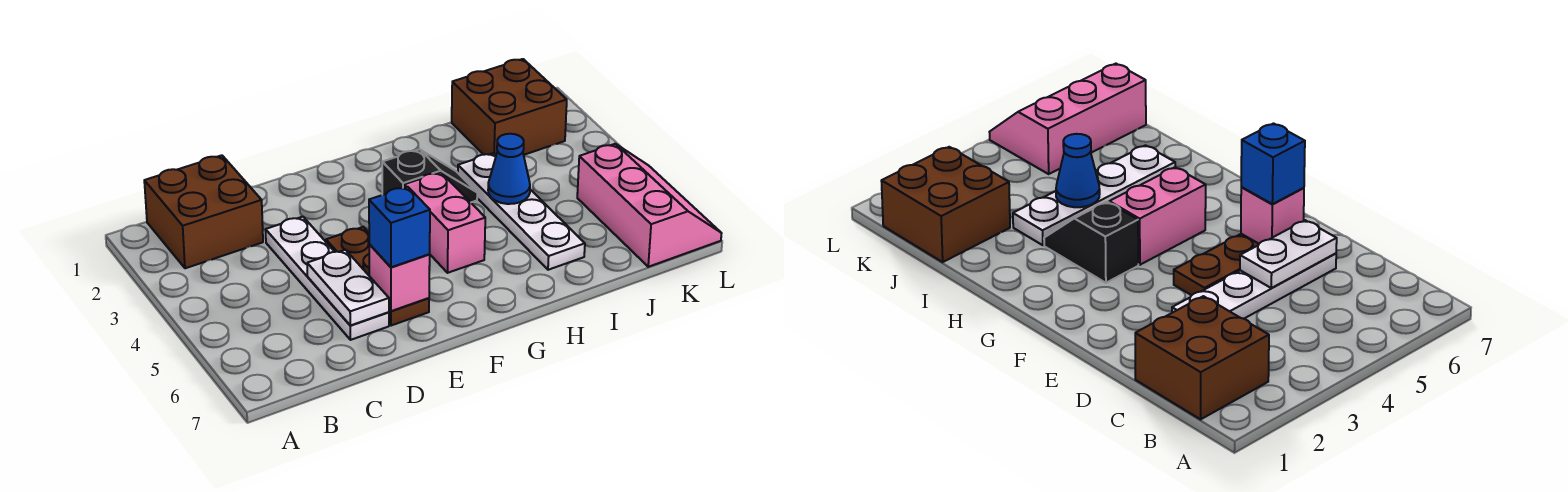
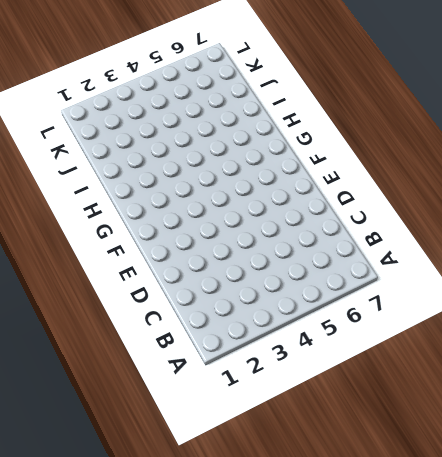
none -> brown 2x2 brick [144,155,263,268]
none -> white 1x4 plate [266,217,389,340]
none -> brown 1x3 plate [326,227,429,326]

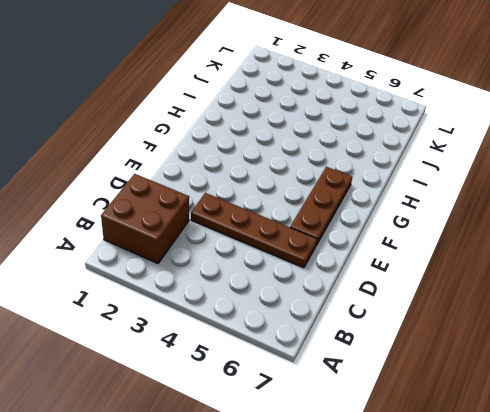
brown 1x4 plate [191,193,317,268] -> white 1x4 plate [266,217,389,340]
brown 1x3 plate [290,167,352,245] -> brown 1x3 plate turned to [326,227,429,326]
none -> black 1x2 slope [382,149,477,202]
none -> pink 1x2 brick [404,172,485,273]
none -> white 1x4 plate [458,153,585,270]

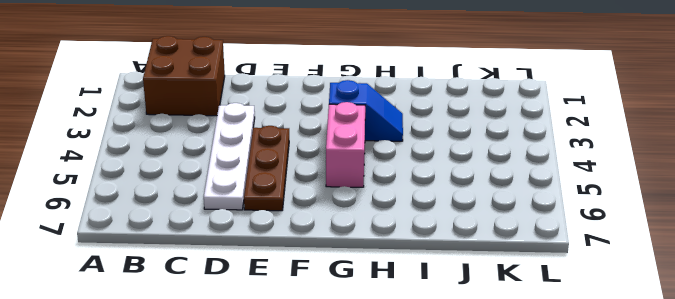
blue 1x2 slope [329,80,403,141] -> black 1x2 slope [382,149,477,202]
none -> white 1x4 plate [458,153,585,270]
none -> brown 2x2 brick [452,59,567,155]
none -> pink 2x3 slope [577,144,722,267]

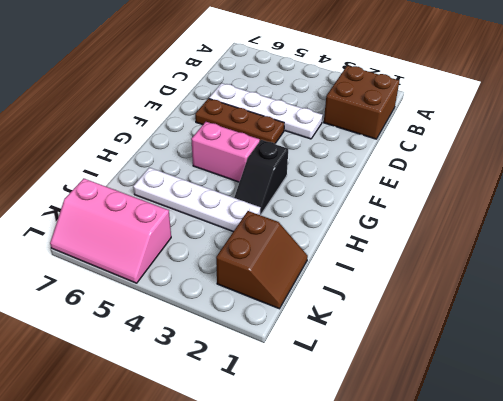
brown 2x2 slope [216,211,308,309] -> brown 2x2 brick [452,59,567,155]
none -> white 1x2 plate [307,250,389,325]
none -> pink 1x1 brick [369,244,430,311]
none -> blue 1x1 cone [488,134,530,204]

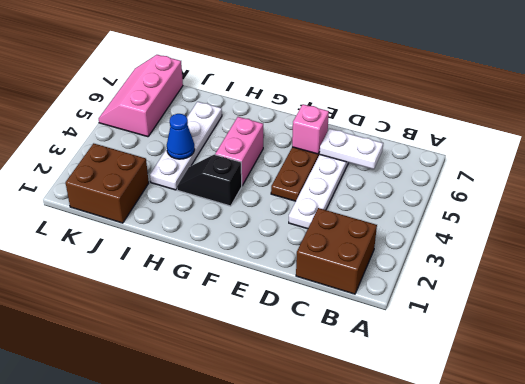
white 1x2 plate [320,129,383,169] -> white 1x2 plate turned to [307,250,389,325]
none -> blue 1x1 brick [369,187,430,267]

